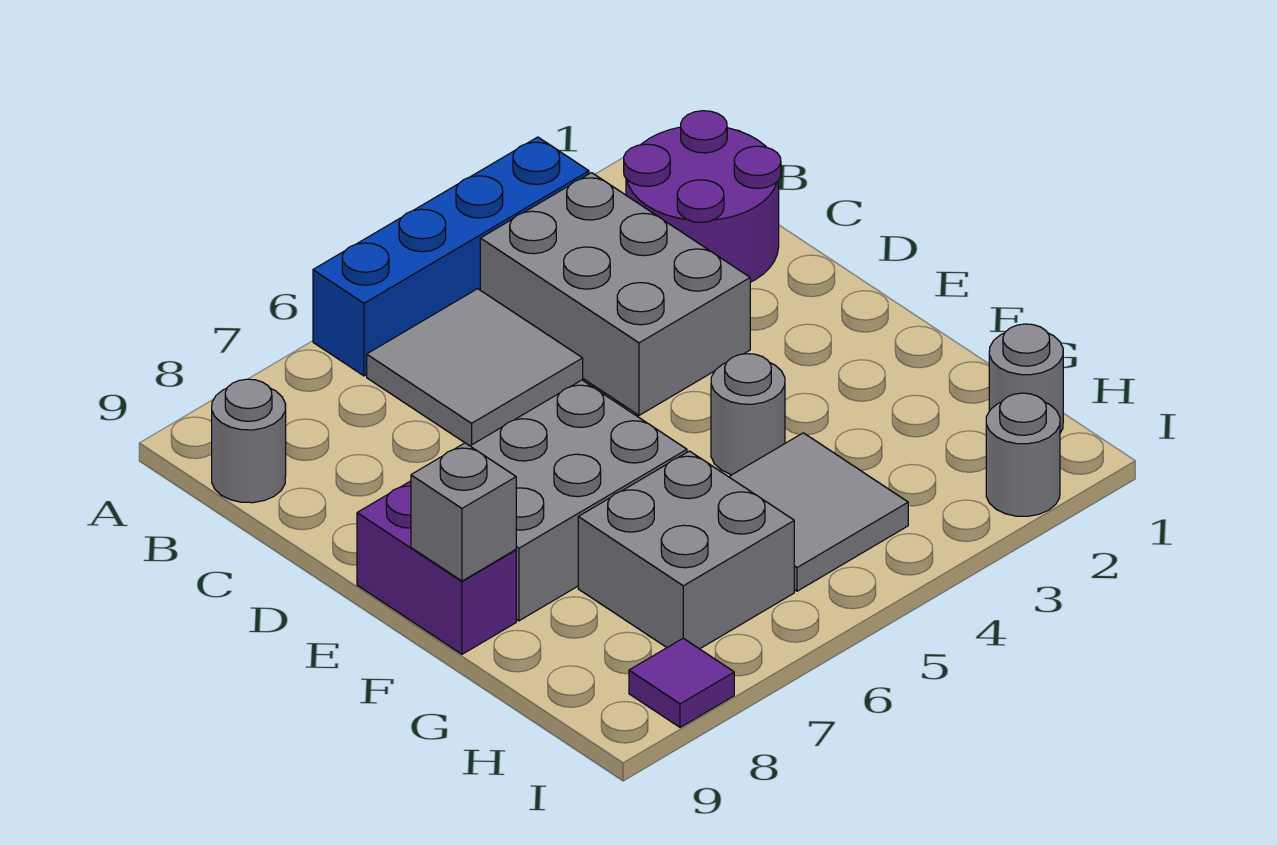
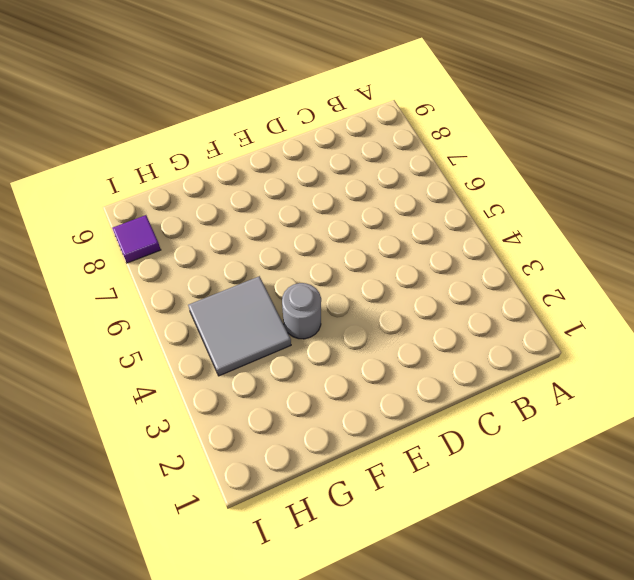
none -> blue 1x4 brick [313,137,589,376]
none -> purple 2x2 round brick [624,111,781,282]
none -> grey 2x3 brick [480,173,750,415]

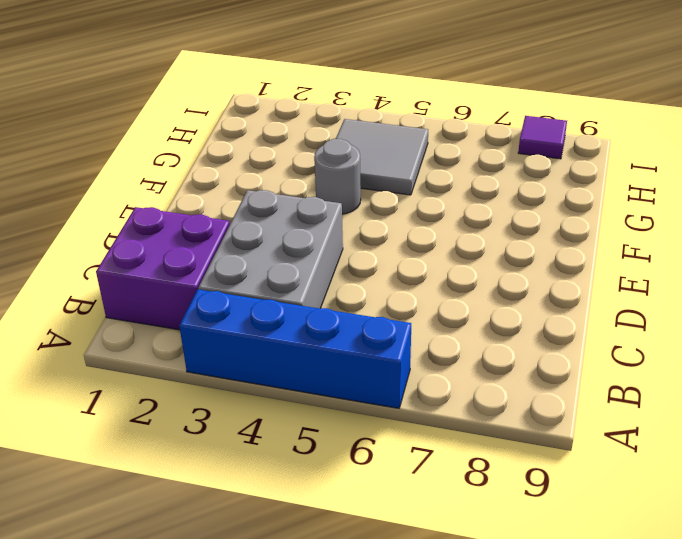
purple 2x2 brick [96,207,230,330] -> purple 2x2 round brick [624,111,781,282]
none -> grey 2x2 tile [367,289,583,446]
none -> grey 1x1 round brick [212,379,286,503]
none -> grey 2x3 brick [471,380,687,621]

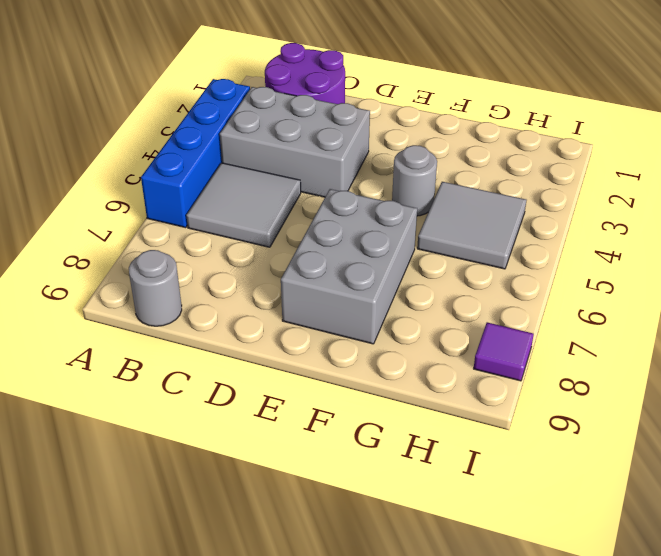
none -> purple 1x2 brick [357,481,516,654]
none -> grey 2x2 brick [578,451,794,649]
none -> grey 1x1 round brick [989,324,1063,433]

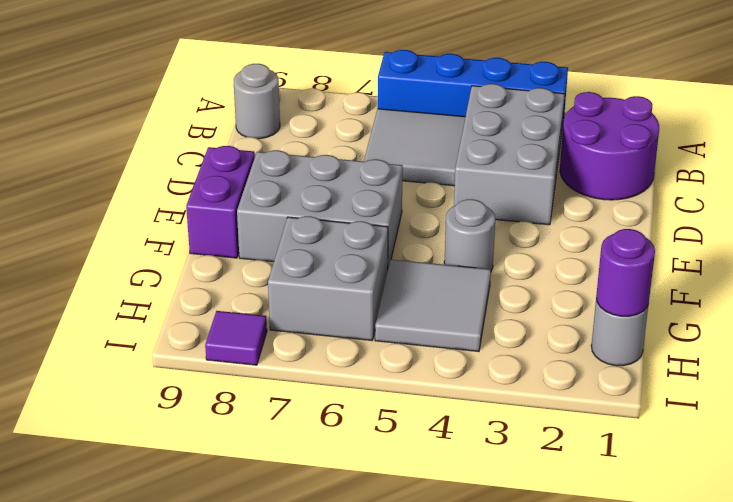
purple 1x1 round brick [596,229,655,316] -> none
none -> grey 1x1 round brick [986,393,1060,516]
none -> grey 1x1 brick [411,443,516,581]

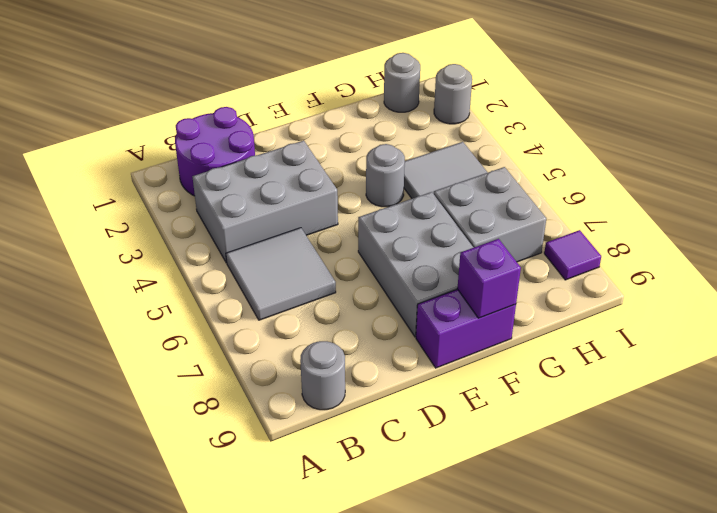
purple 1x1 brick [457,239,521,318] -> grey 1x1 brick [411,443,516,581]
none -> blue 1x4 brick [313,137,589,376]

